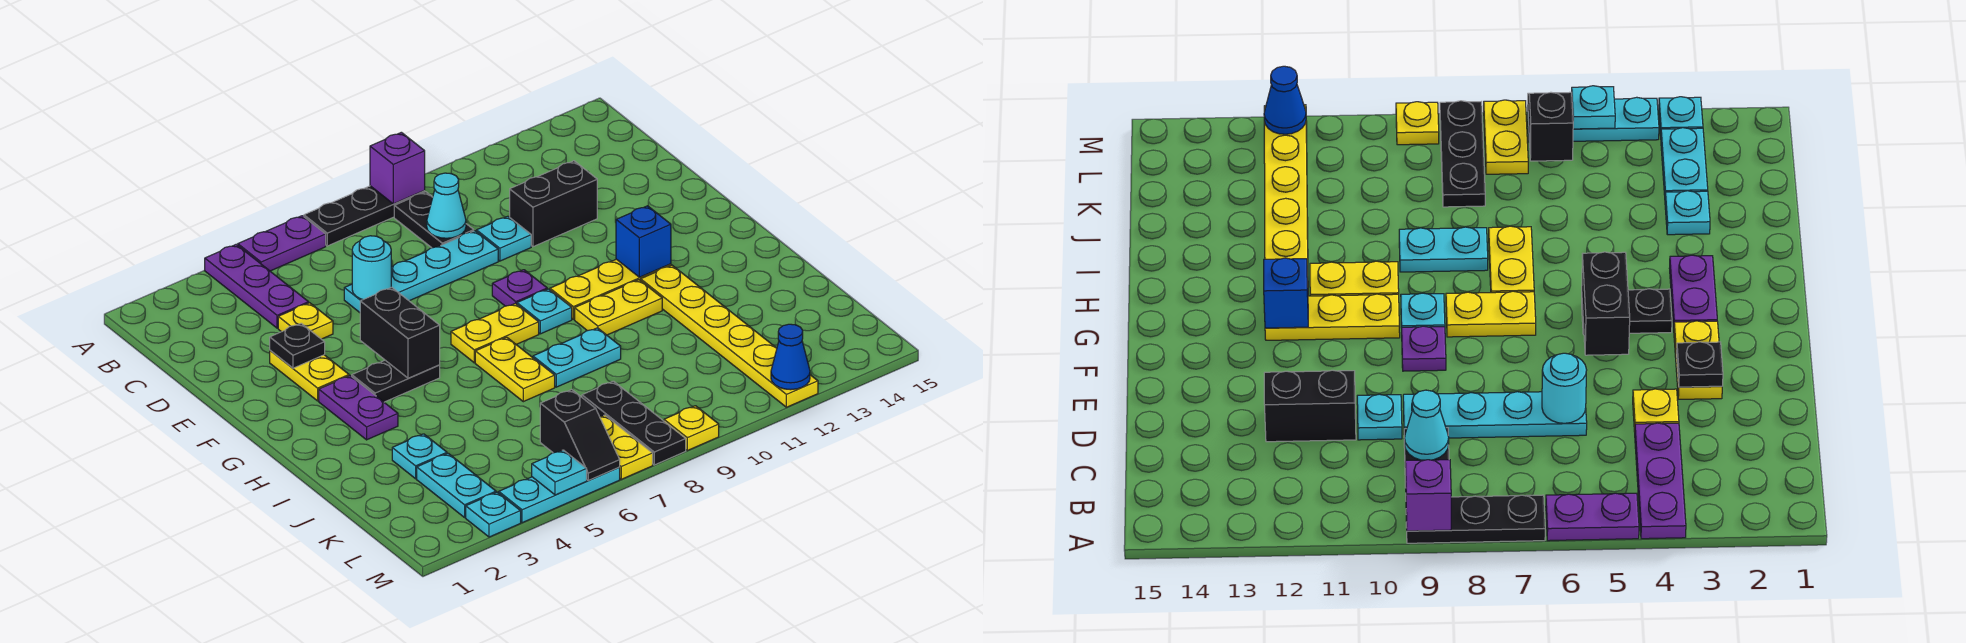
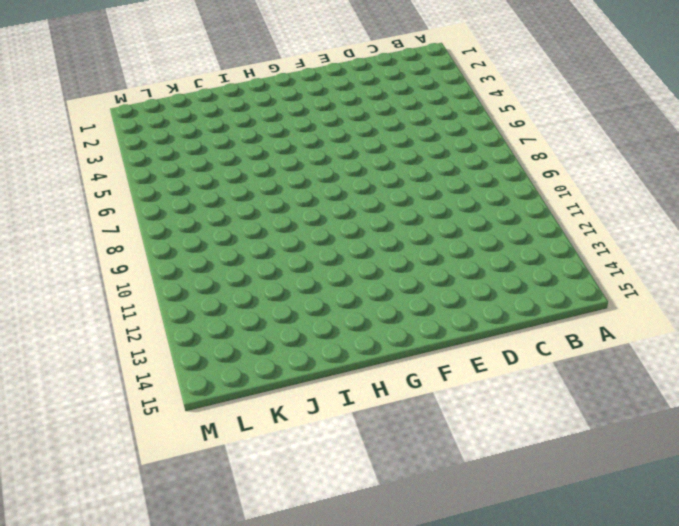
none -> purple 1x3 plate [205,245,309,328]
none -> purple 1x2 plate [238,216,326,271]
none -> black 1x3 plate [304,186,425,246]
none -> black 1x2 plate [394,192,474,248]

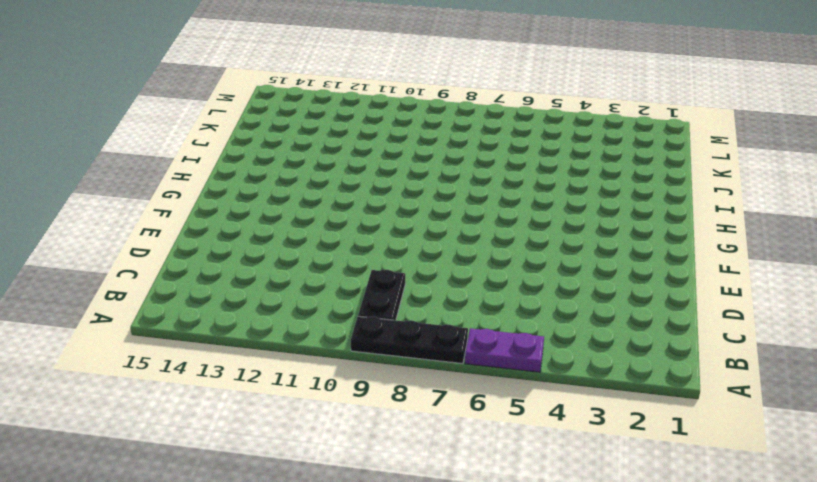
none -> purple 1x3 plate [205,245,309,328]
none -> yellow 1x1 plate [278,303,333,339]
none -> cyan 1x4 plate [344,231,498,312]
none -> cyan 1x1 plate [477,216,531,261]

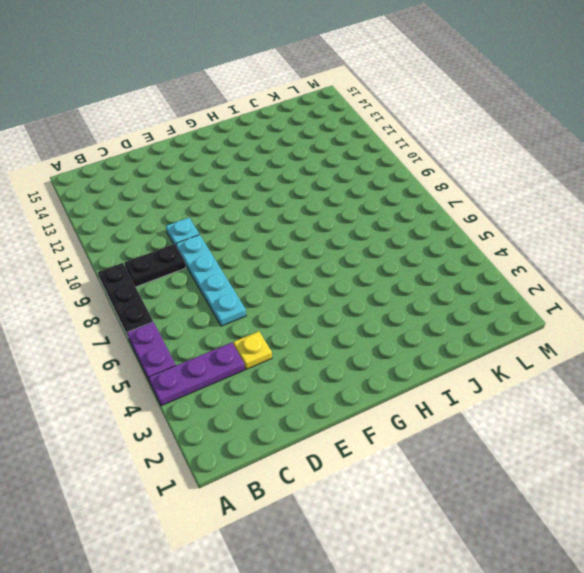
none -> black 1x2 brick [510,161,597,247]
none -> yellow 1x2 plate [270,350,349,401]
none -> purple 1x1 plate [492,270,547,306]
none -> purple 1x2 plate [319,376,398,440]

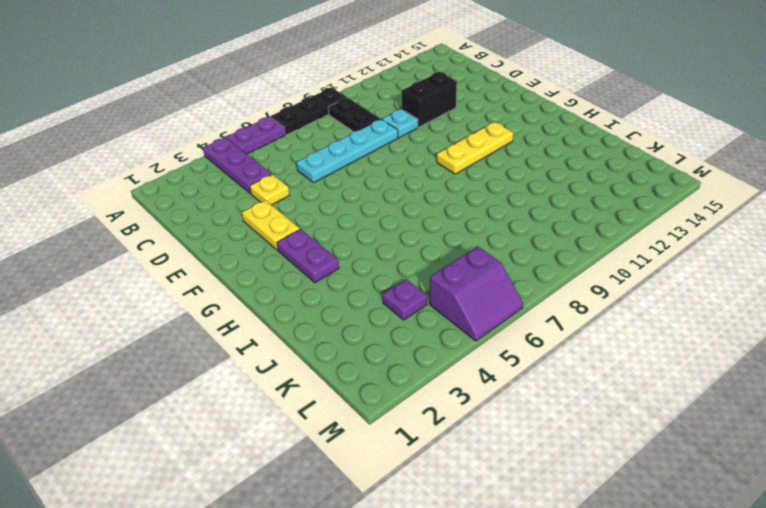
purple 1x1 plate [382,279,428,320] -> purple 1x1 plate moved to [492,270,547,306]
purple 2x2 slope [430,246,523,341] -> cyan 1x3 plate [499,467,620,523]
none -> black 1x2 plate [352,360,440,402]
none -> yellow 1x2 plate [451,303,539,363]
none -> cyan 1x1 plate [517,289,572,334]
none -> yellow 1x2 plate [475,337,555,402]

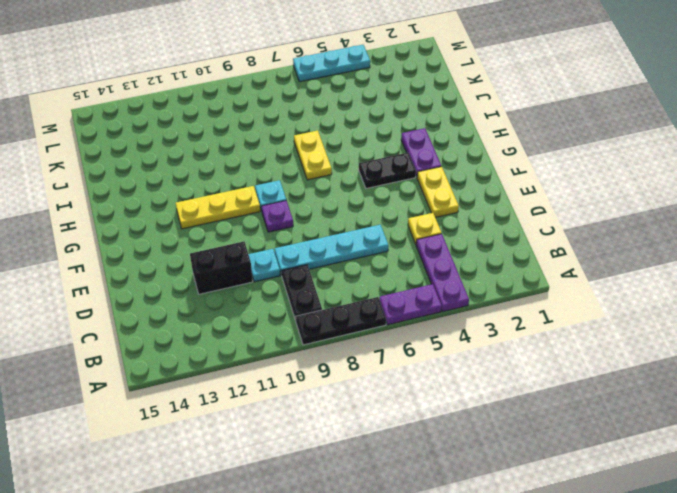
none -> yellow 1x2 plate [451,303,539,363]
none -> yellow 1x2 plate [575,280,662,335]
none -> yellow 1x6 plate [641,265,818,407]
none -> cyan 1x2 plate [533,328,621,387]

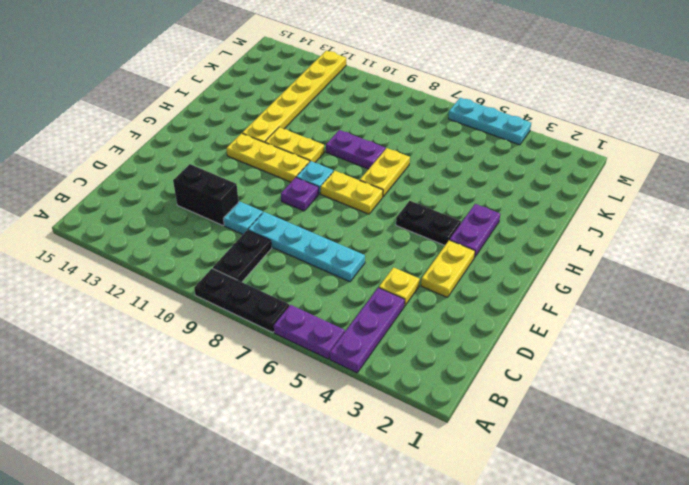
purple 1x2 plate [326,130,386,169] -> cyan 1x2 plate [533,328,621,387]
none -> cyan 1x1 plate [392,434,447,479]
none -> cyan 1x2 plate [417,453,496,517]
none -> black 1x3 plate [582,381,686,465]
none -> yellow 1x2 plate [600,415,653,479]

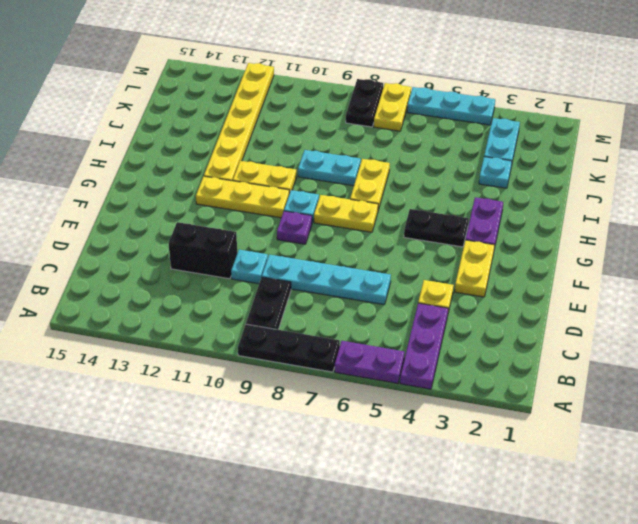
black 1x2 plate [346,79,383,127] -> black 1x3 plate [582,381,686,465]
none -> cyan 1x1 plate [466,492,521,537]
none -> yellow 1x1 plate [664,406,719,451]
none -> purple 1x1 brick [370,132,425,204]
none -> cyan 1x1 cone [427,173,466,238]

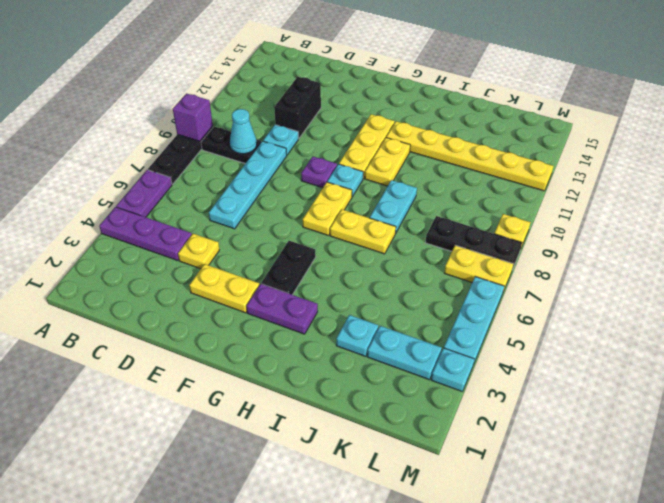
none -> cyan 1x1 round brick [352,236,391,300]
none -> black 1x1 plate [270,323,325,368]
none -> black 1x2 brick [360,287,440,378]
none -> blue 1x1 brick [616,206,671,277]

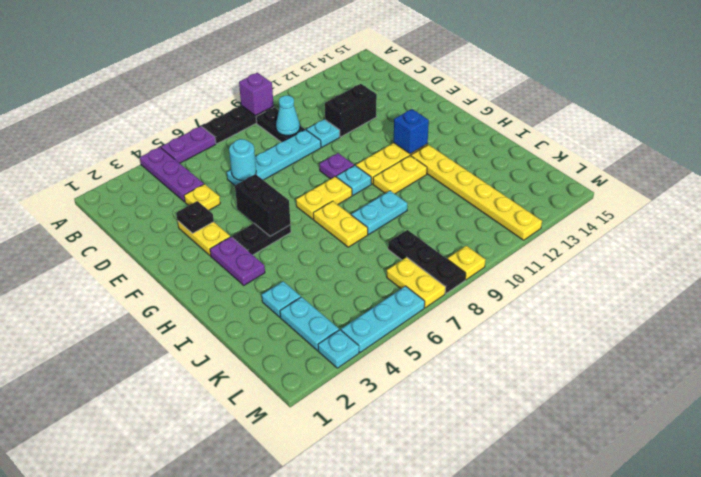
none -> black 1x2 slope [540,390,620,481]
none -> cyan 1x1 plate [532,450,587,495]
none -> blue 1x1 cone [771,324,810,390]

